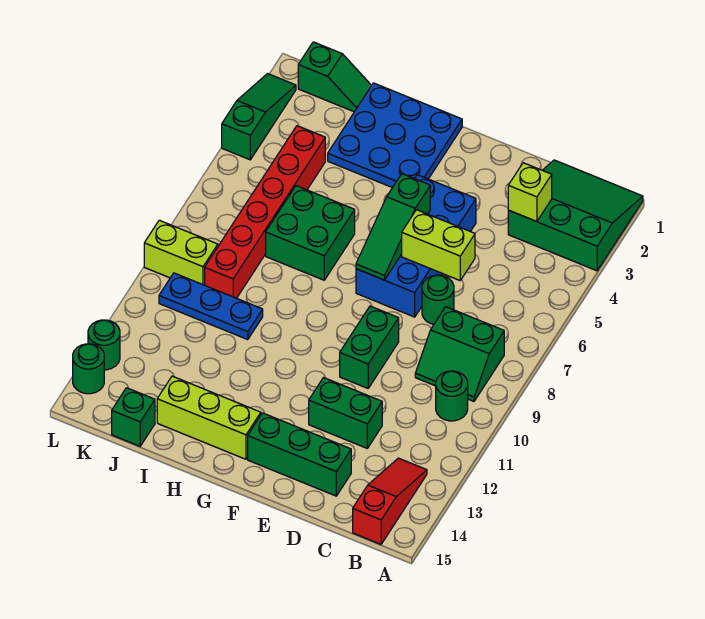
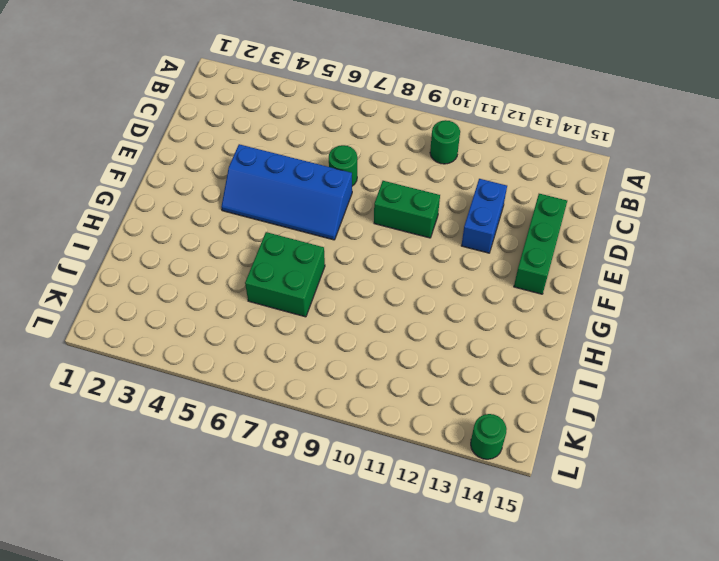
blue 1x2 brick [461,179,507,253] -> green 1x2 brick [309,378,382,448]
blue 2x4 slope [221,144,352,240] -> blue 2x4 brick [356,175,476,317]
none -> green 3x3 slope [508,160,643,271]
none -> green 2x2 slope [415,307,504,401]
none -> red 1x3 slope [353,458,427,544]

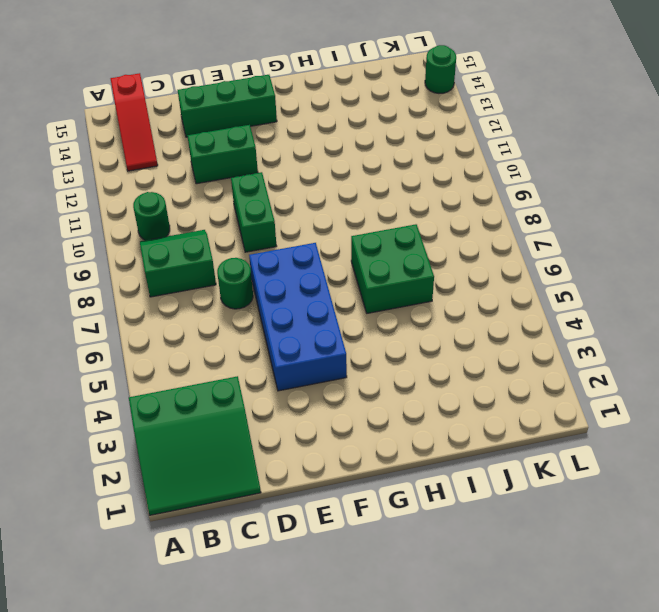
none -> blue 3x3 plate [328,83,462,188]
none -> lime 1x3 brick [157,376,261,459]
none -> blue 1x3 plate [159,273,263,340]

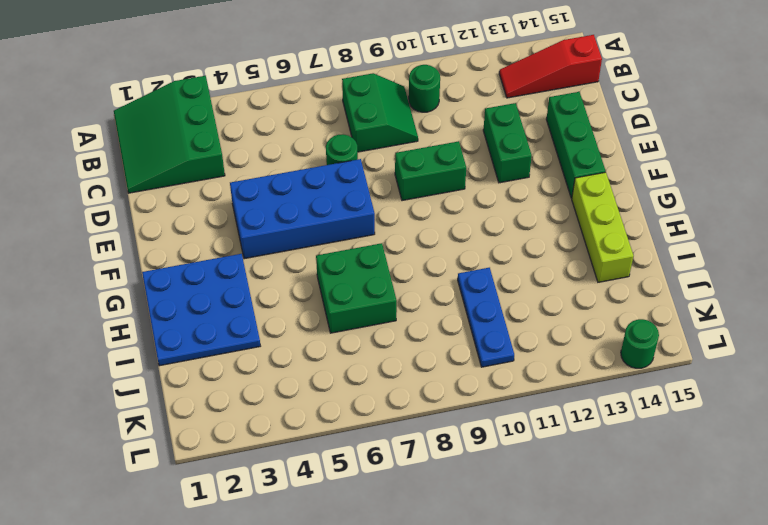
none -> green 1x2 slope [298,42,372,112]
none -> red 1x6 brick [205,126,325,298]
none -> green 1x1 brick [112,388,155,446]

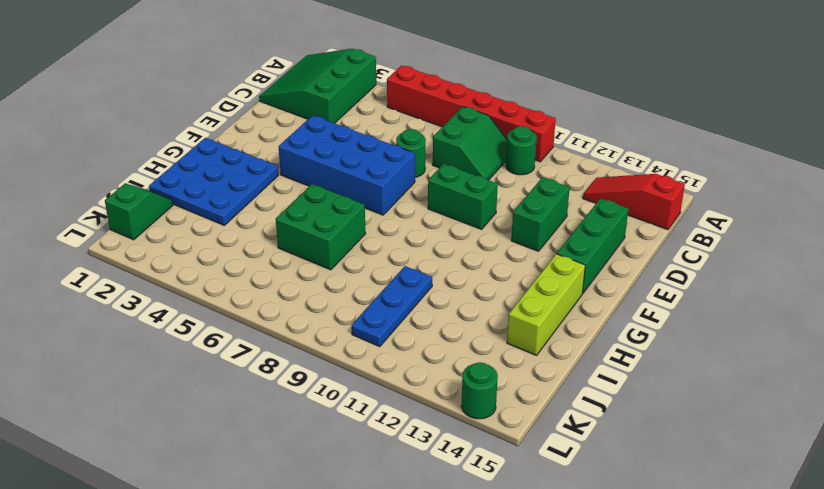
red 1x6 brick [387,65,556,162] -> red 1x6 brick moved to [205,126,325,298]
none -> green 1x1 brick [112,388,155,446]
none -> lime 1x2 brick [144,220,218,285]
none -> green 1x3 slope [222,74,296,160]

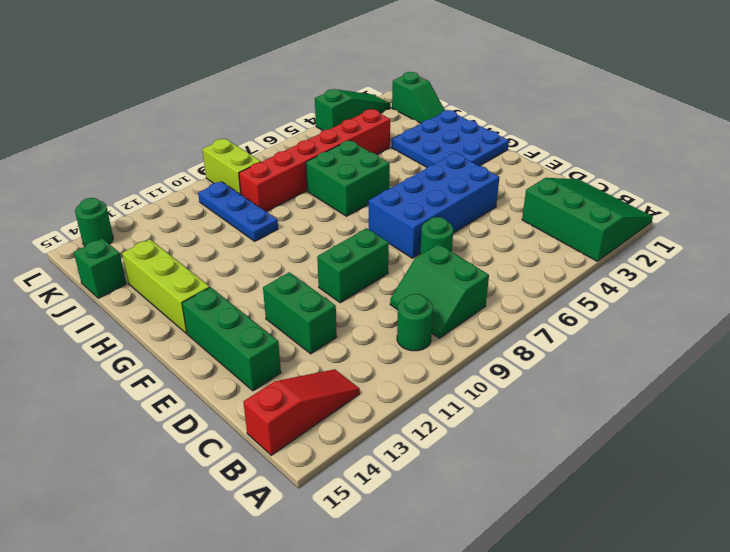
none -> green 1x1 round brick [88,320,120,370]
none -> lime 1x1 brick [508,163,552,222]
none -> lime 1x2 brick [402,210,475,280]

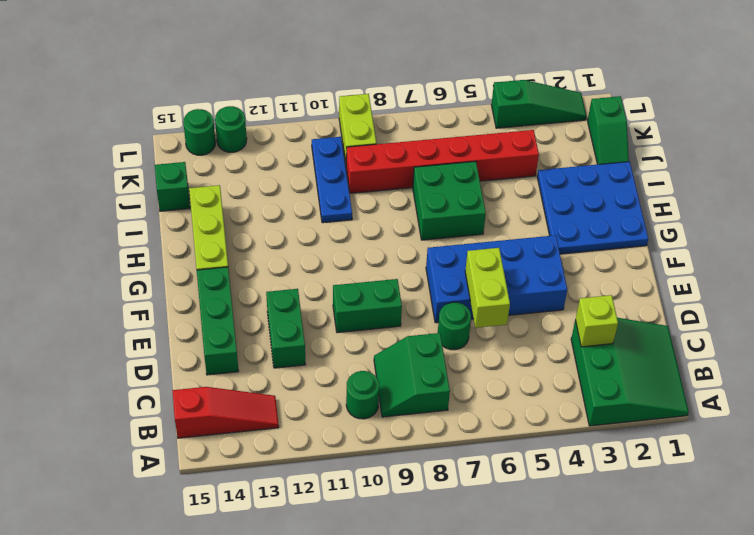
none -> green 1x3 slope [356,174,430,280]

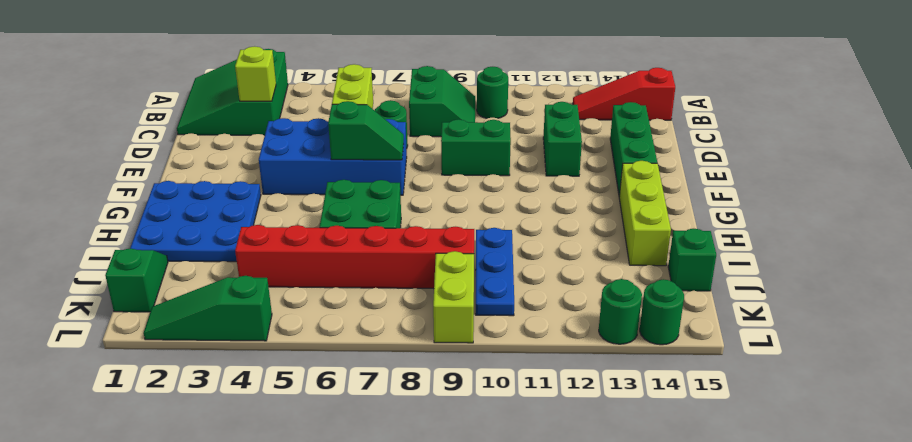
green 1x2 slope [328,101,404,160] -> green 1x3 slope [356,174,430,280]

